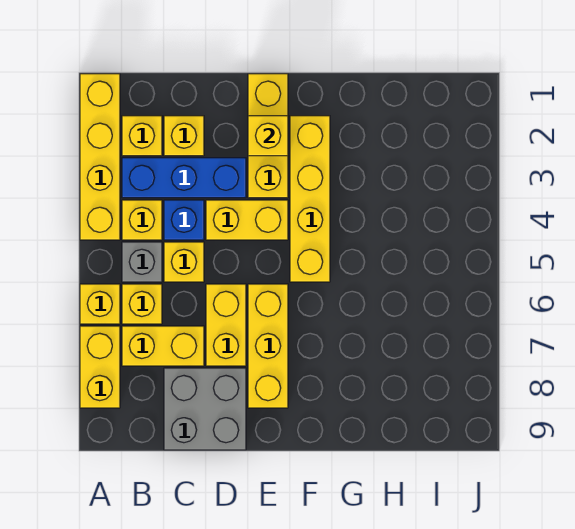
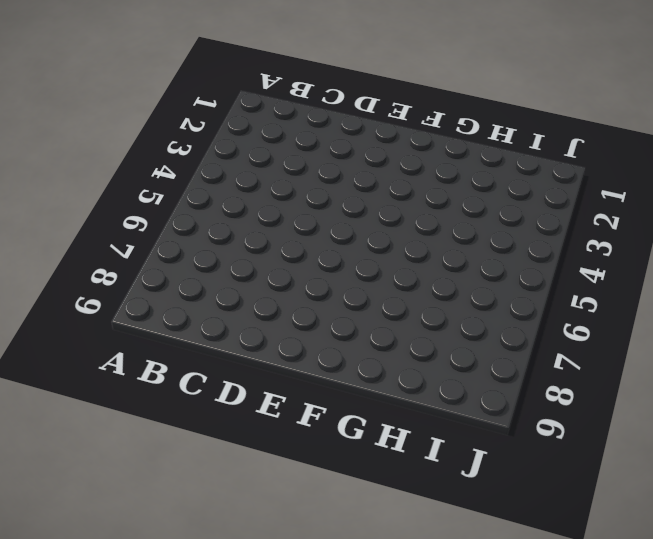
none -> yellow 1x4 brick [80,74,120,240]
none -> yellow 1x1 brick [80,284,120,324]
none -> yellow 1x2 brick [80,326,120,408]

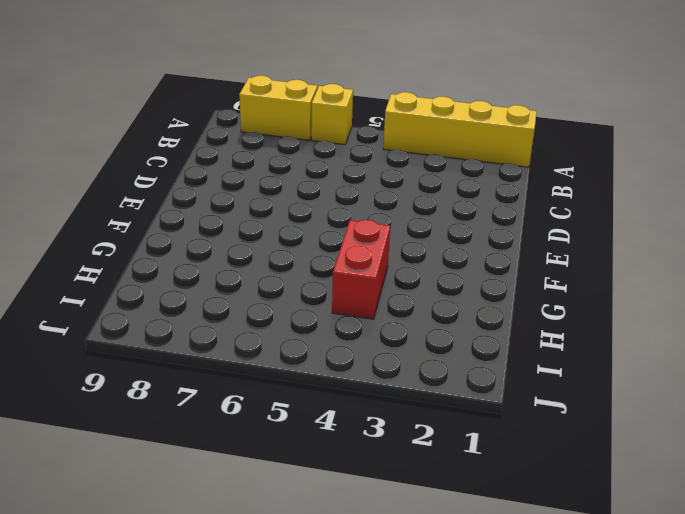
red 1x2 brick [332,220,390,319] -> none
none -> yellow 1x1 brick [122,116,162,156]
none -> blue 1x3 brick [122,158,246,198]
none -> yellow 1x1 brick [122,200,162,240]

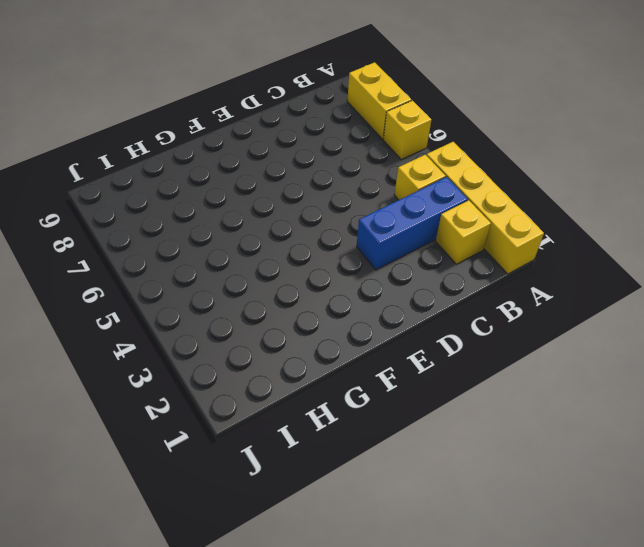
none -> grey 1x1 brick [122,242,162,282]
none -> yellow 1x1 brick [122,284,162,324]
none -> yellow 1x2 brick [122,326,204,366]

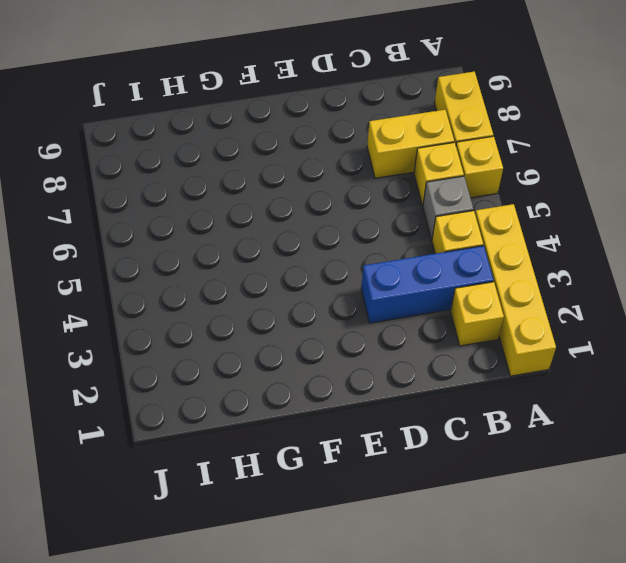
none -> yellow 1x1 brick [164,116,204,156]
none -> blue 1x1 brick [164,200,204,240]
none -> yellow 1x1 brick [164,242,204,282]

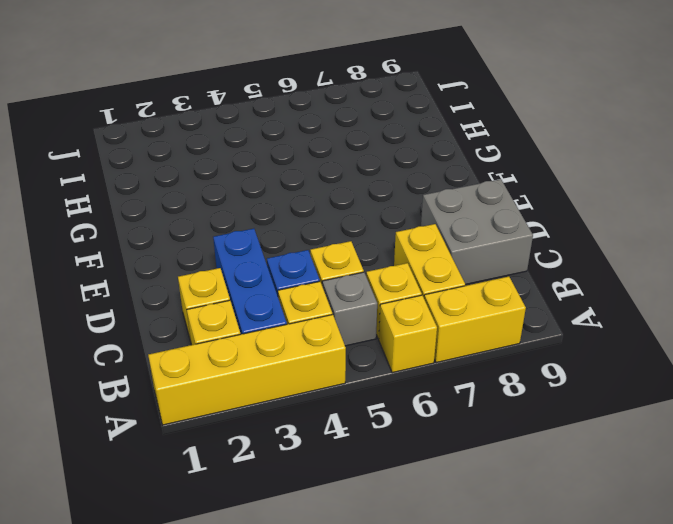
none -> yellow 1x2 brick [206,200,288,240]
none -> yellow 1x2 brick [206,284,246,366]
none -> yellow 1x3 brick [248,74,288,198]

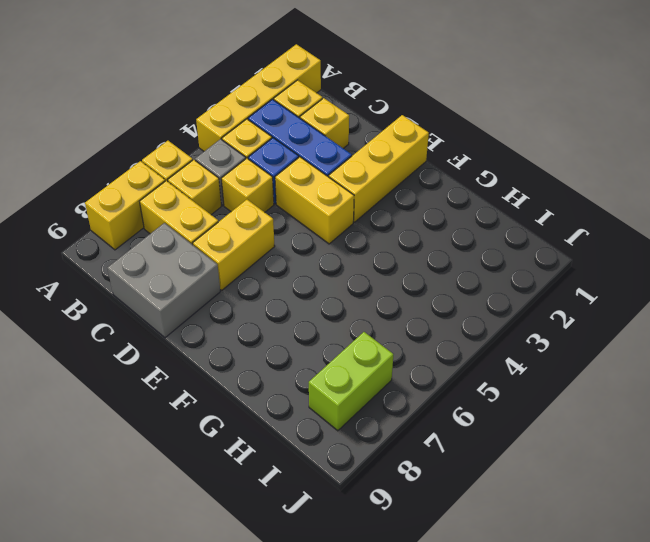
lime 1x2 brick [309,332,393,431] -> none
none -> yellow 1x3 brick [248,284,288,408]
none -> yellow 1x4 brick [290,116,330,282]
none -> yellow 1x1 brick [248,116,288,156]

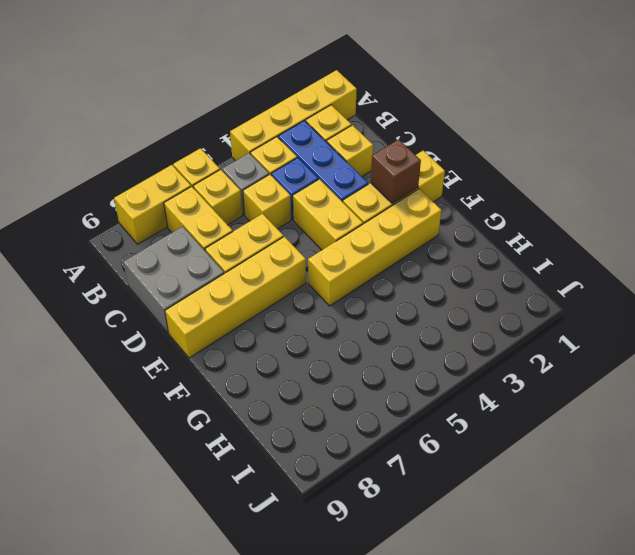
brown 1x1 brick [371,140,421,204] -> yellow 1x1 brick [248,116,288,156]
yellow 1x4 brick [165,237,306,358] -> yellow 1x3 brick [248,284,288,408]

